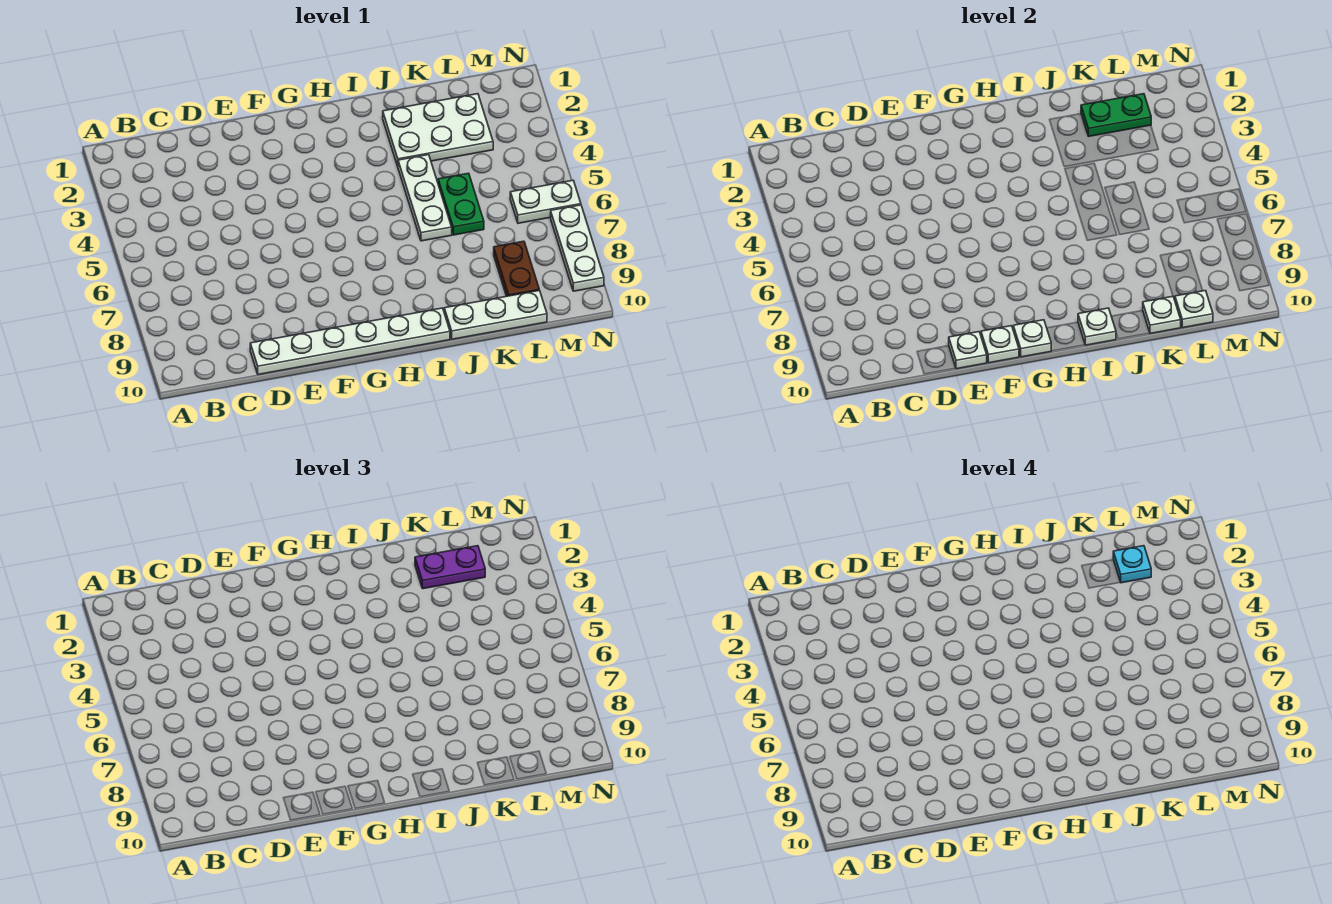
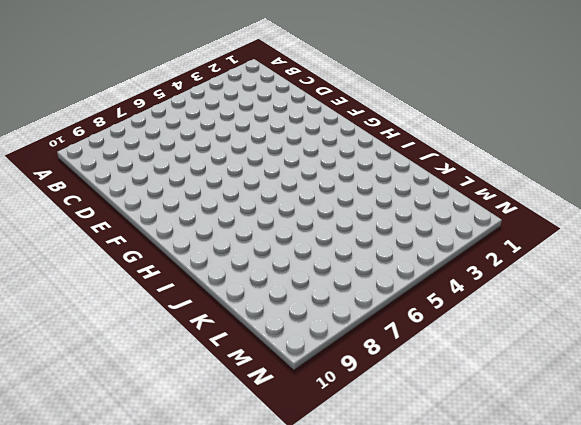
none -> white 1x6 plate [250,308,450,375]
none -> white 2x3 plate [383,94,493,166]
none -> white 1x3 plate [398,155,452,241]

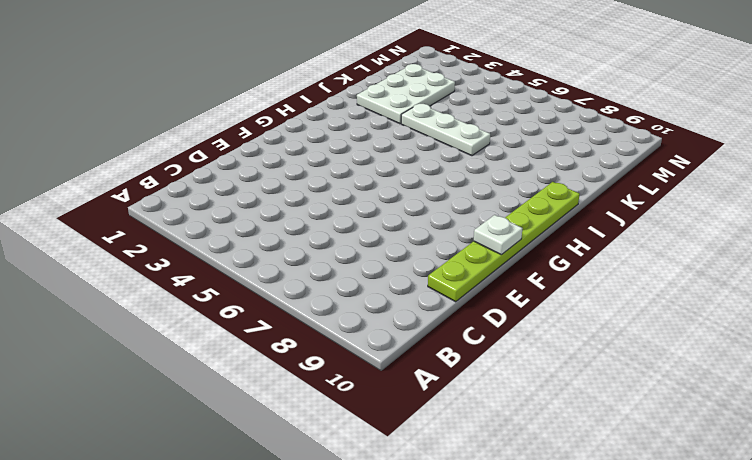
lime 1x6 plate [428,182,580,302] -> white 1x6 plate [250,308,450,375]
none -> white 1x3 plate [444,290,547,339]
none -> green 1x2 plate [438,173,484,235]
none -> brown 1x2 plate [494,241,539,296]

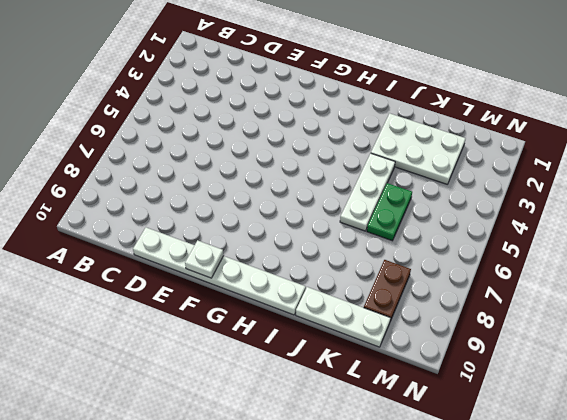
none -> white 1x2 plate [510,180,581,223]
none -> white 1x3 plate [551,205,604,291]
none -> white 1x1 plate [949,332,987,369]

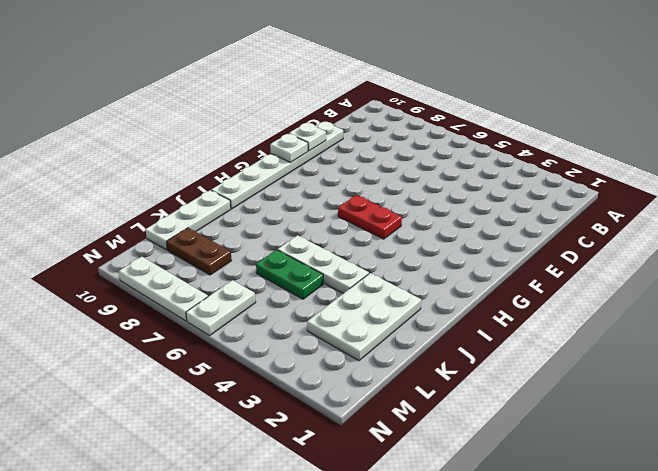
red 1x2 plate [338,195,402,239] -> none
none -> white 1x1 plate [1013,320,1051,357]
none -> white 1x1 plate [1078,308,1116,345]
none -> green 1x2 plate [1081,94,1151,136]

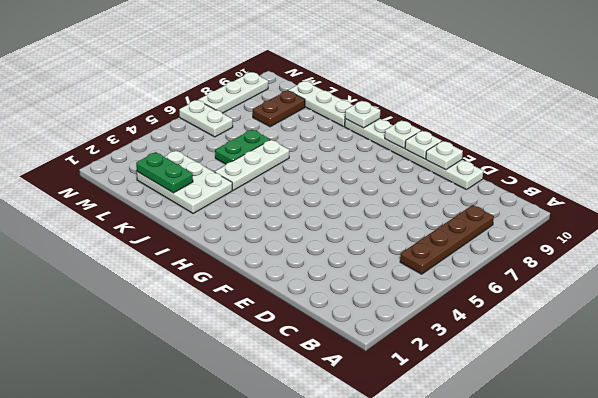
brown 1x4 plate [400,205,494,274] -> none
none -> white 1x1 plate [1143,296,1181,334]
none -> white 1x1 plate [1175,291,1213,328]
none -> purple 1x2 plate [415,546,485,589]

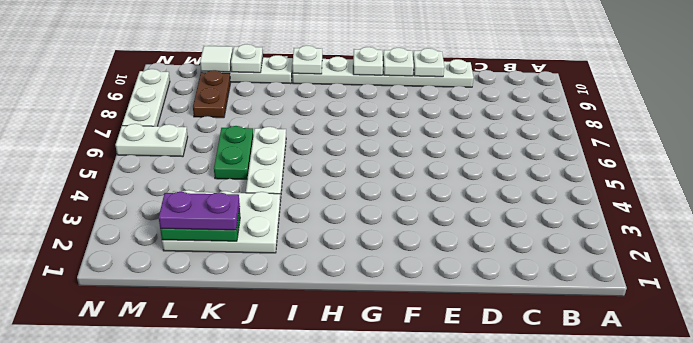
white 1x1 tile [200,46,233,72] -> white 1x1 plate [1175,291,1213,328]
none -> cyan 1x1 plate [1113,546,1151,583]

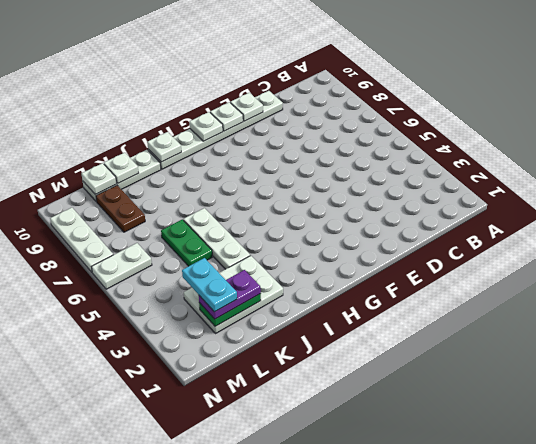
cyan 1x2 plate [182,258,237,312] -> cyan 1x1 plate [1113,546,1151,583]

